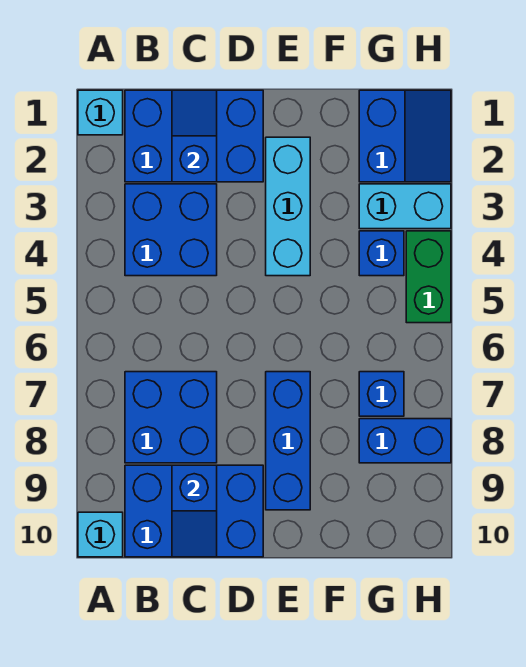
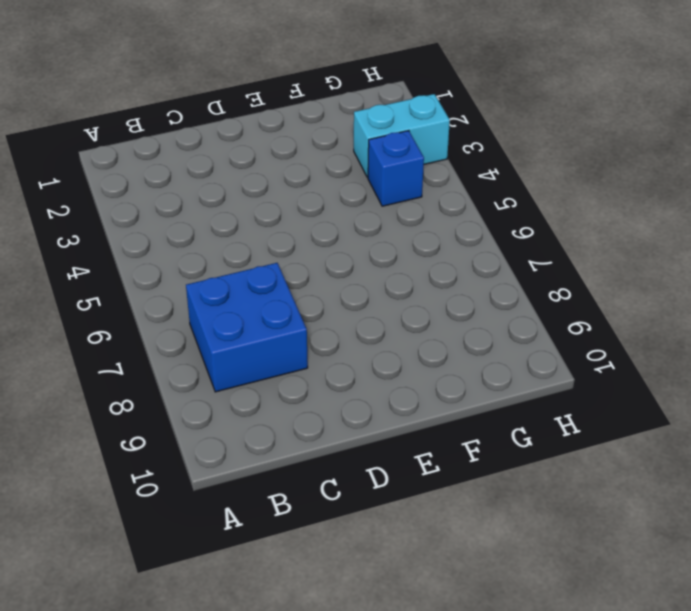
none -> cyan 1x1 brick [78,90,123,135]
none -> cyan 1x1 brick [78,512,123,557]
none -> blue 2x3 brick [125,90,263,182]

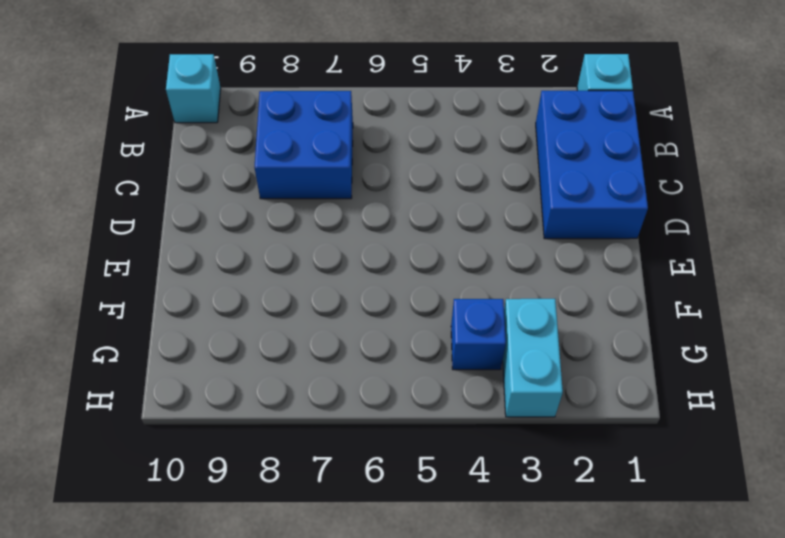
none -> blue 2x2 brick [125,184,217,276]
none -> blue 2x3 brick [125,465,263,557]
none -> cyan 1x3 brick [266,137,310,276]

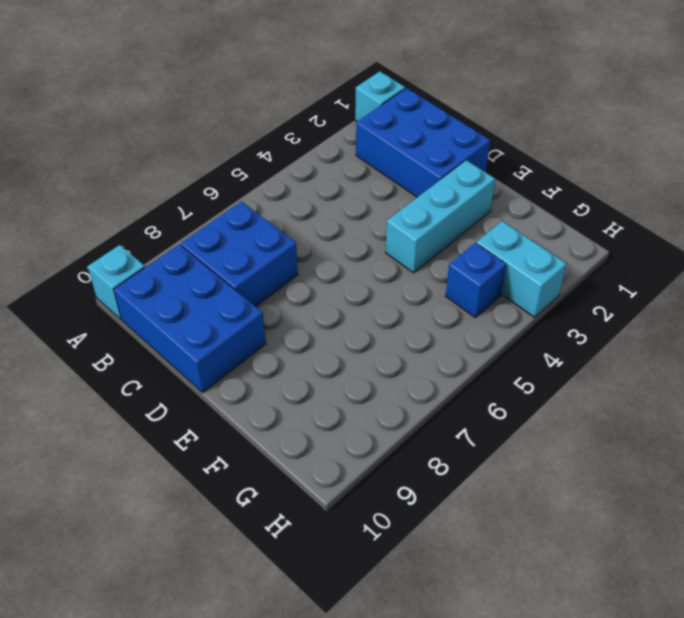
none -> blue 2x2 brick [125,184,217,276]
none -> blue 1x3 brick [266,372,310,510]
none -> blue 2x2 slope [359,90,451,182]

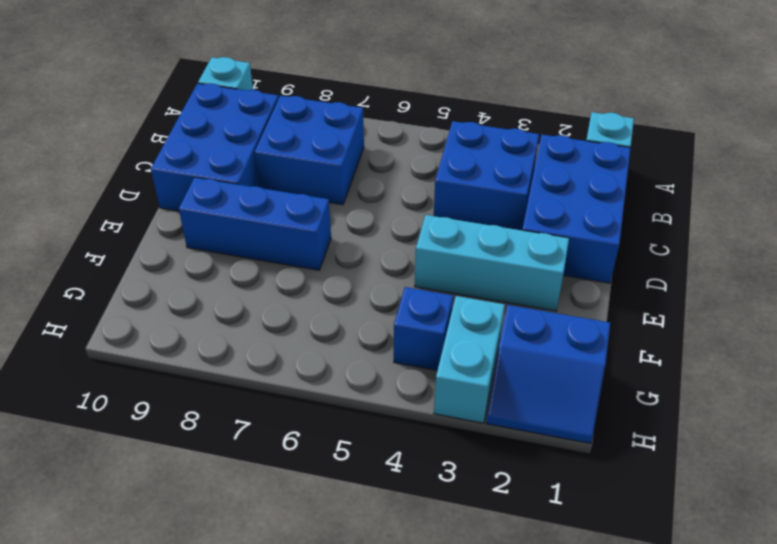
none -> blue 1x1 brick [359,372,404,416]
none -> blue 1x2 brick [359,419,451,463]
none -> green 1x2 brick [406,231,451,323]

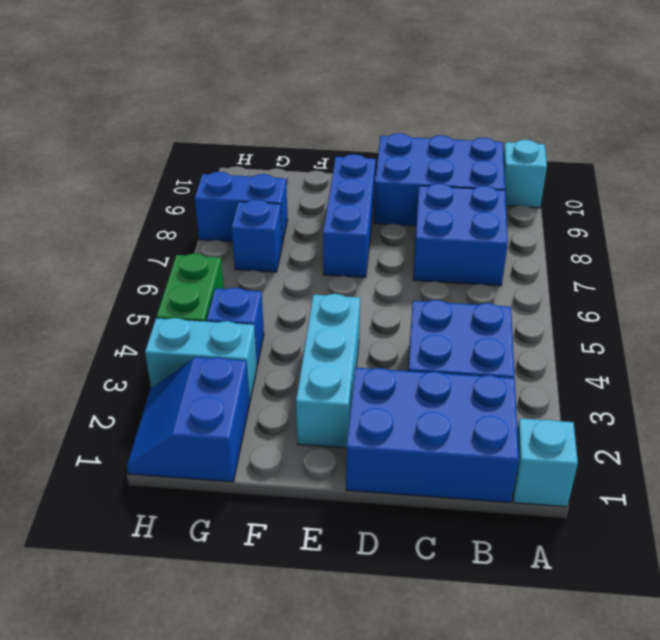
none -> blue 1x2 slope [172,90,217,182]
none -> blue 1x2 slope [172,465,217,557]

